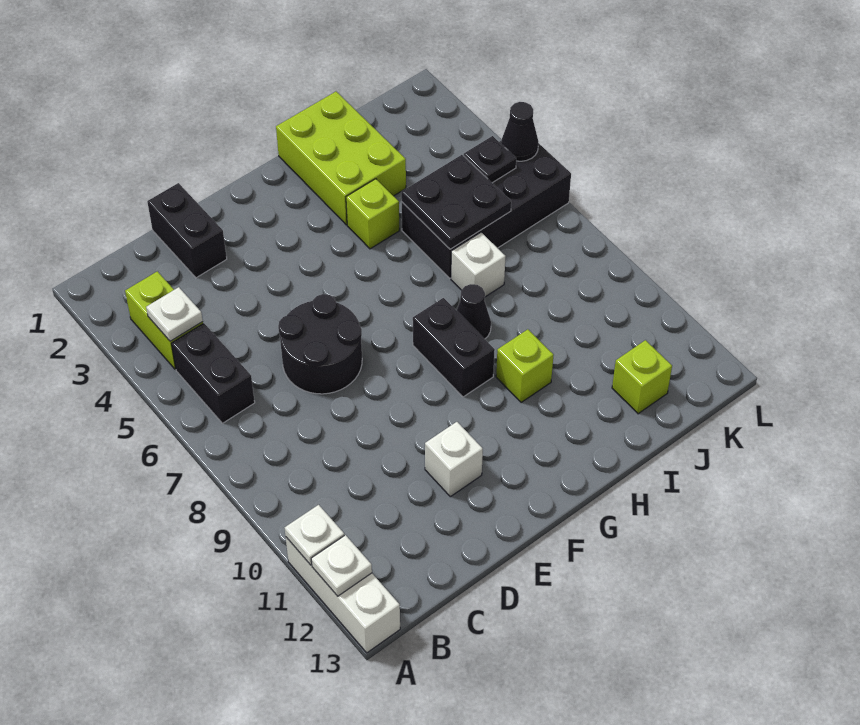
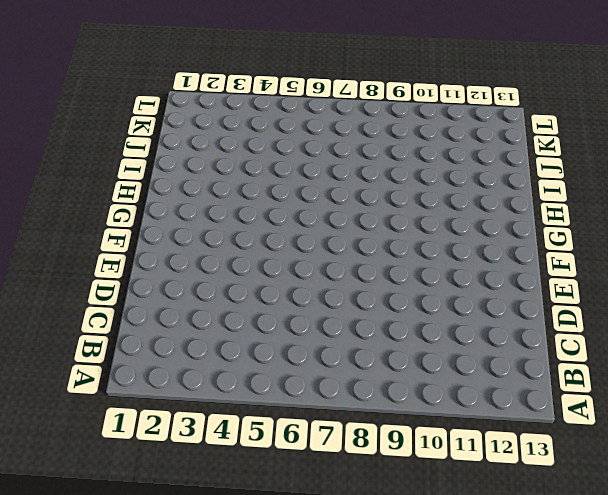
none -> white 1x3 brick [286,537,400,653]
none -> lime 1x2 brick [125,271,203,370]
none -> black 1x2 brick [171,323,255,423]

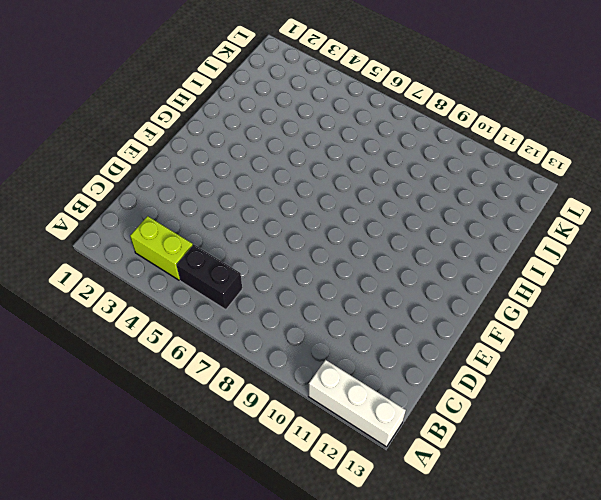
none -> black 1x2 brick [147,183,227,278]
none -> black 2x2 round brick [278,294,362,394]
none -> white 1x1 brick [425,422,483,497]

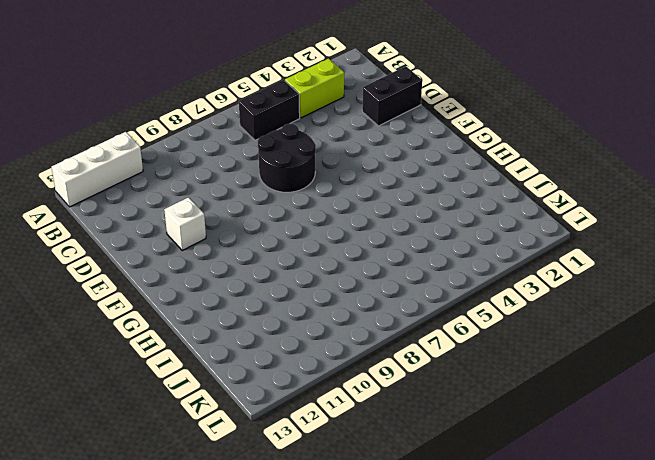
none -> black 1x2 brick [413,298,495,397]
none -> lime 2x3 brick [276,92,406,225]
none -> lime 1x1 brick [346,179,399,249]

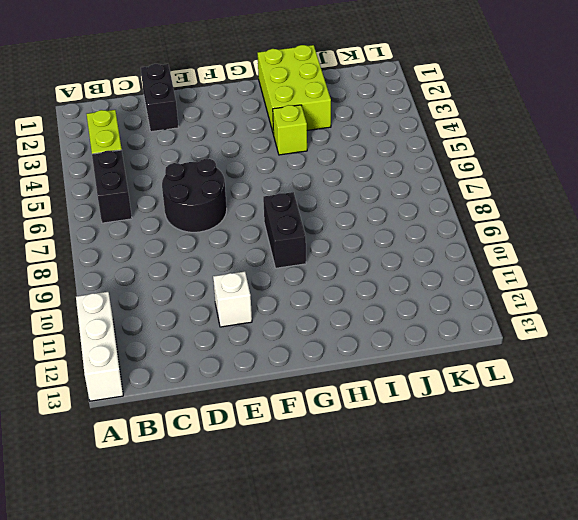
none -> black 1x1 cone [457,284,491,339]
none -> lime 1x1 brick [496,329,553,403]
none -> black 2x4 brick [402,140,571,278]

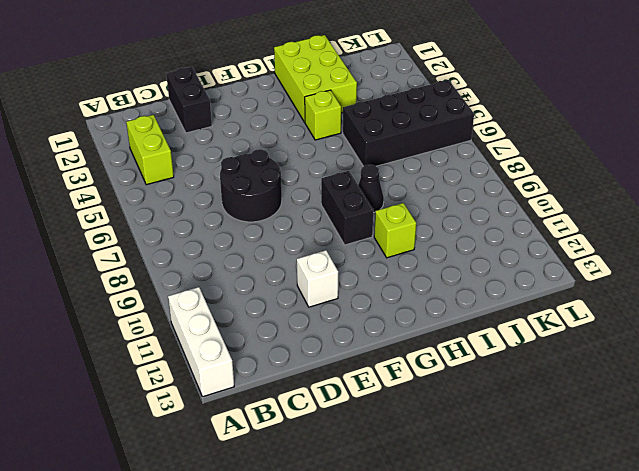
none -> black 1x2 brick [171,323,255,423]
none -> white 1x1 brick [451,232,506,297]
none -> lime 1x1 brick [612,340,672,414]

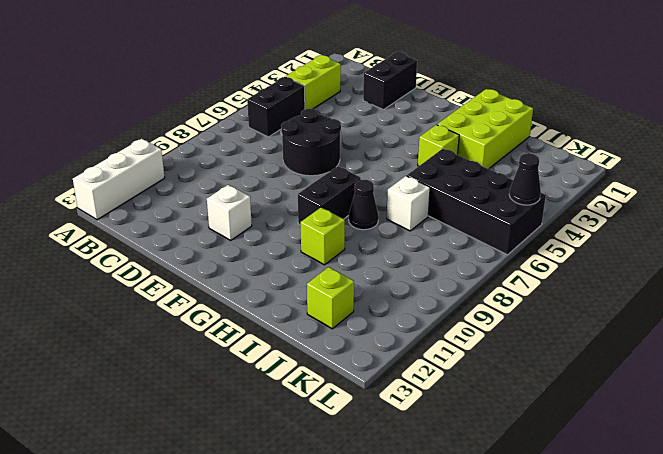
none -> white 1x1 plate [285,505,344,565]
none -> white 1x1 plate [311,535,372,596]
none -> white 1x1 plate [146,287,203,341]

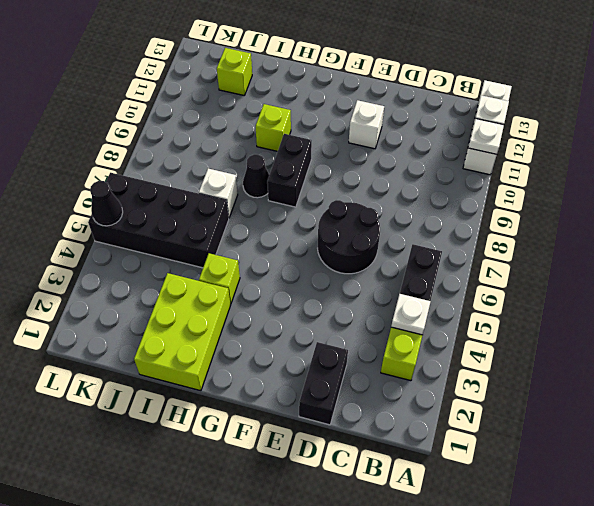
none -> black 2x2 plate [401,155,511,249]
none -> black 1x1 plate [463,136,516,183]

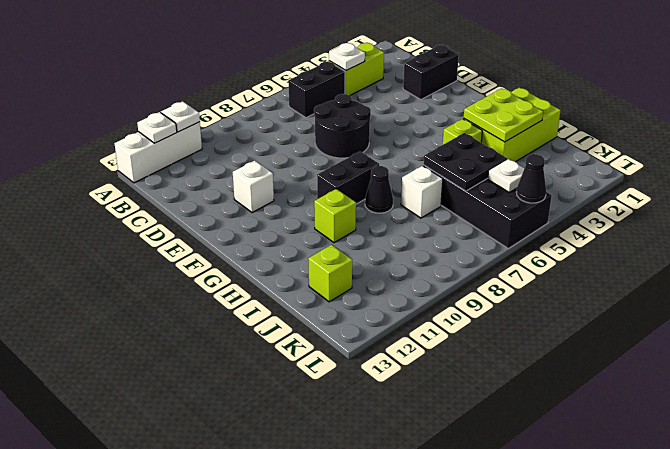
lime 2x2 plate [464,88,543,142] -> none
white 1x1 plate [488,159,524,192] -> black 1x1 plate [463,136,516,183]

